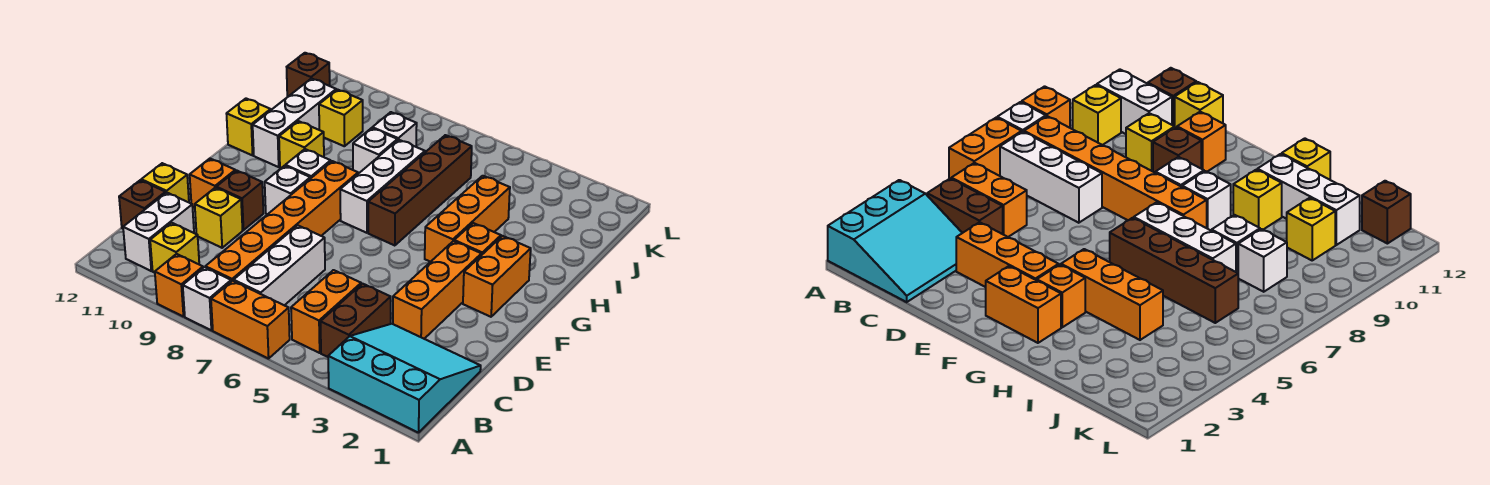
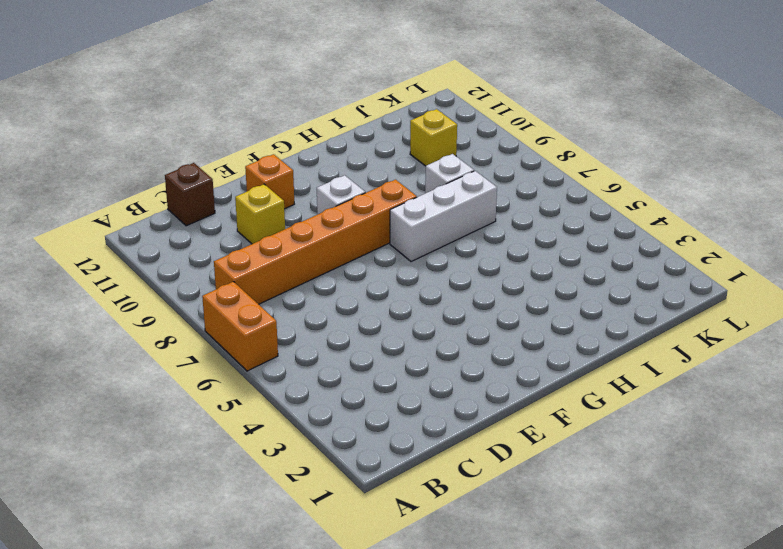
none -> cyan 3x3 slope [328,324,481,433]
none -> white 1x1 brick [183,267,231,330]
none -> orange 1x1 brick [155,254,203,317]
none -> brown 1x2 brick [321,284,391,357]

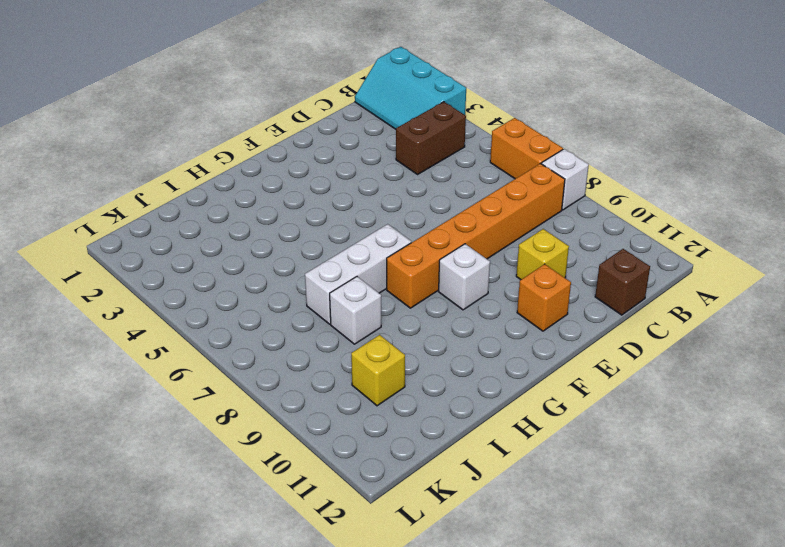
cyan 2x3 slope [355,47,466,129] -> cyan 3x3 slope [328,324,481,433]
none -> orange 1x1 brick [155,254,203,317]
none -> orange 1x2 brick [291,270,361,353]
none -> white 1x3 brick [234,225,325,305]
none -> yellow 1x1 brick [150,223,199,273]

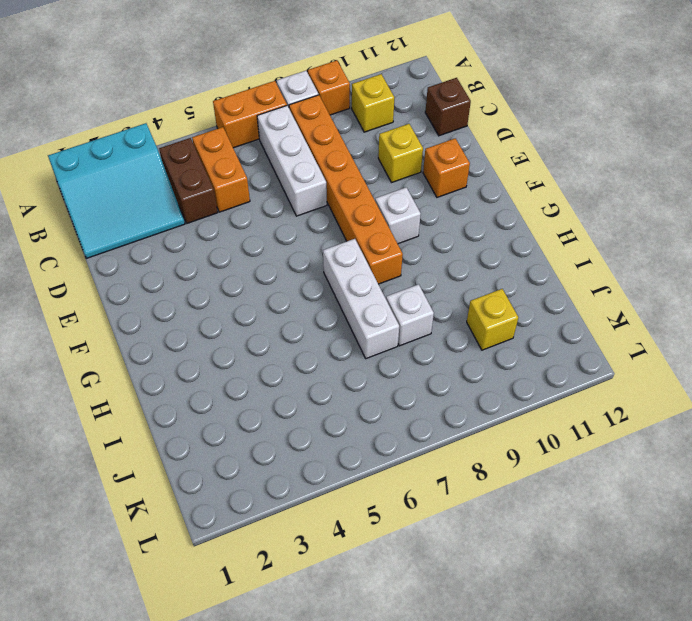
none -> white 1x2 brick [123,193,194,271]
none -> orange 1x3 brick [393,241,481,339]
none -> yellow 1x1 brick [141,163,189,202]
none -> brown 1x1 brick [216,170,263,230]

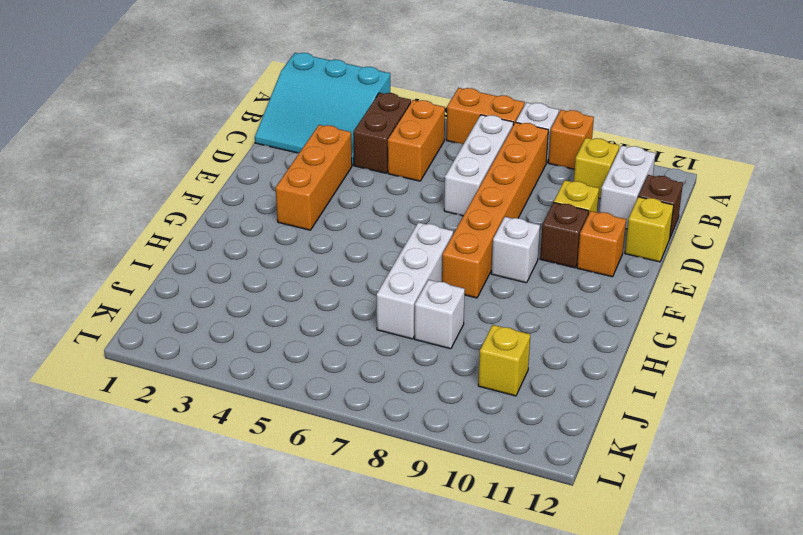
none -> orange 1x2 brick [463,236,531,317]
none -> orange 1x1 brick [454,223,501,255]
none -> orange 1x3 brick [425,176,510,262]
none -> brown 1x4 brick [368,135,472,246]

